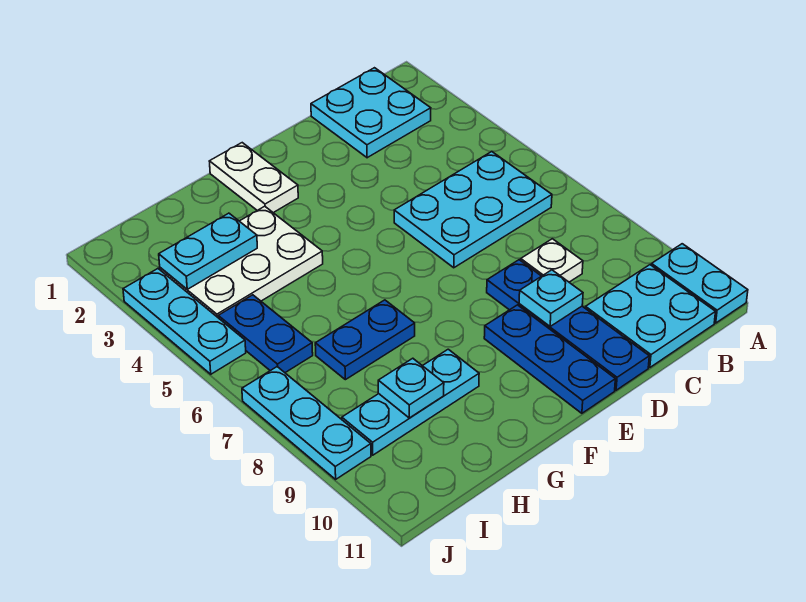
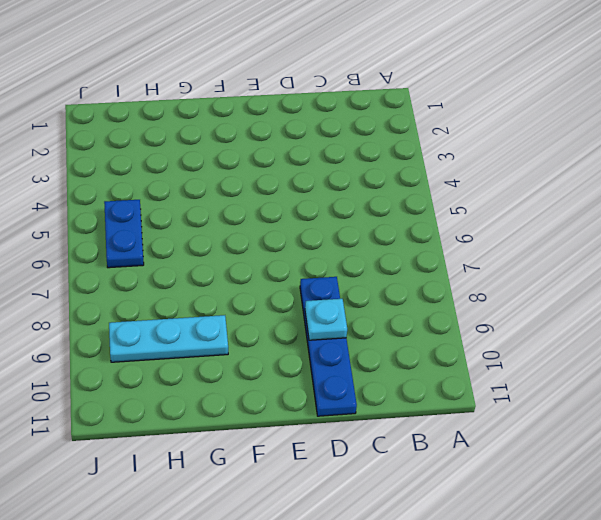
none -> cyan 1x2 plate [651,244,748,323]
none -> cyan 2x2 plate [311,68,431,158]
none -> cyan 2x3 plate [394,151,552,268]

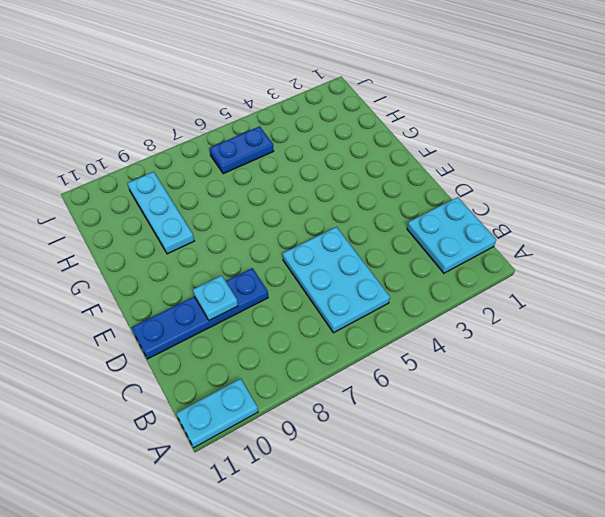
none -> cyan 2x2 plate [585,265,715,367]
none -> white 1x1 plate [521,239,583,282]
none -> blue 1x3 plate [484,305,615,413]

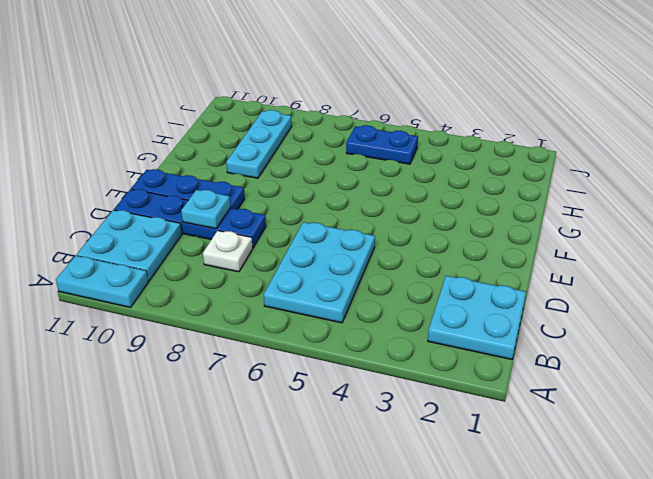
none -> white 1x2 plate [209,143,298,213]
none -> white 2x3 plate [160,206,323,317]
none -> blue 1x2 plate [315,300,415,380]

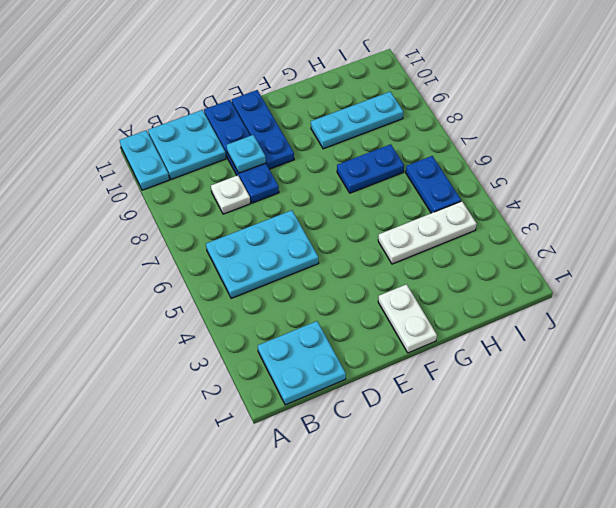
white 1x3 plate [378,201,477,264] -> white 2x3 plate [160,206,323,317]
none -> cyan 1x3 plate [123,269,246,374]
none -> cyan 1x3 plate [242,367,371,479]
none -> cyan 1x2 plate [159,213,257,289]

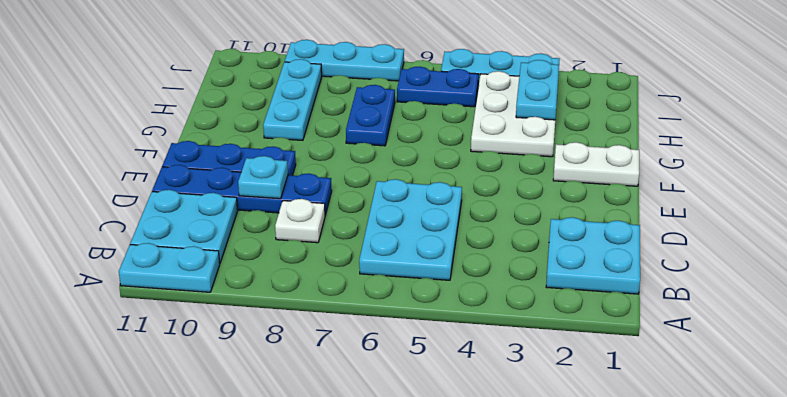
none -> cyan 1x1 plate [378,358,444,418]

